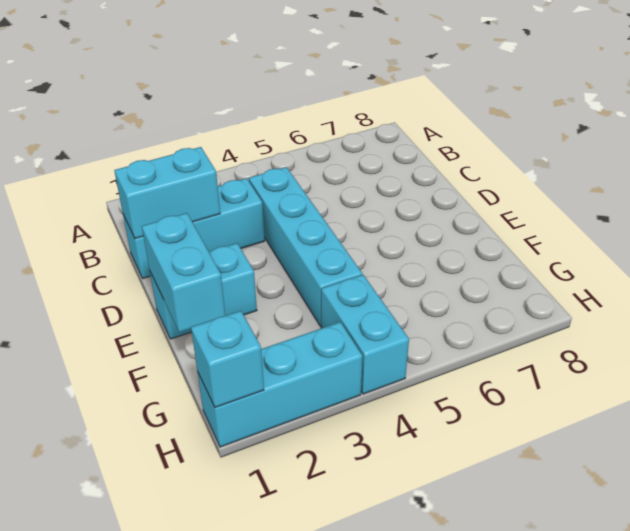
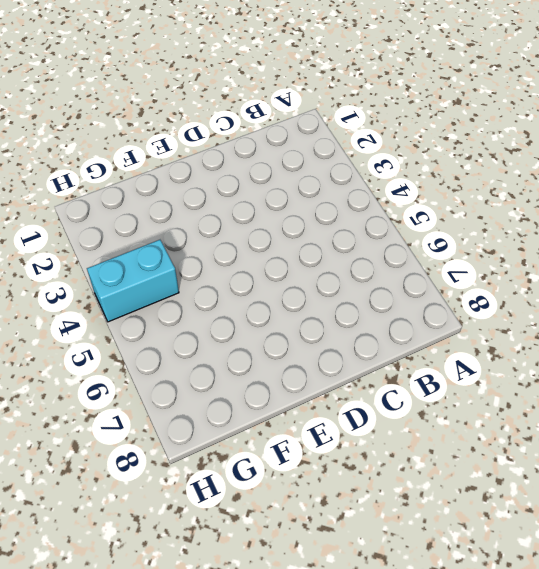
none -> cyan 1x3 brick [123,178,265,278]
none -> cyan 1x4 brick [249,167,362,326]

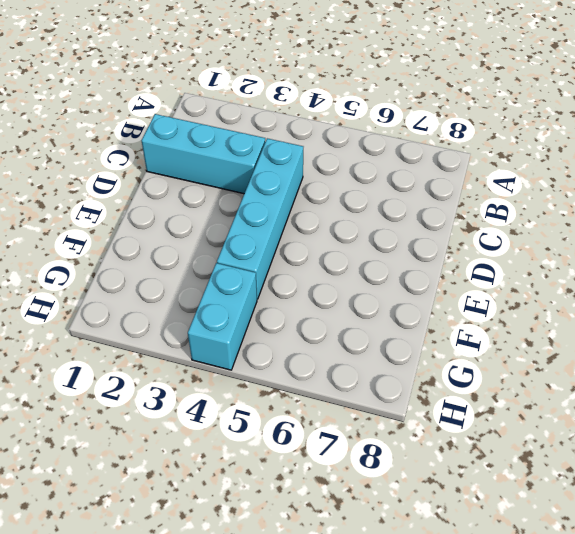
none -> cyan 1x2 brick [150,243,257,339]
none -> cyan 1x3 brick [198,322,362,447]

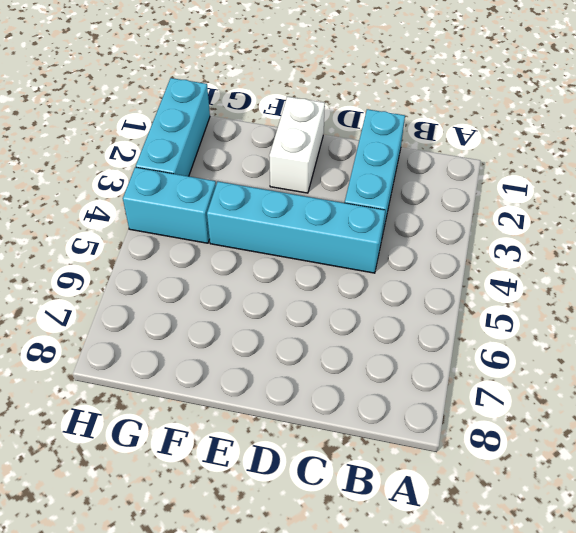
white 1x2 brick [269,97,325,193] -> cyan 1x2 brick [150,243,257,339]
none -> cyan 1x2 brick [114,147,220,239]
none -> cyan 1x2 brick [142,213,225,332]

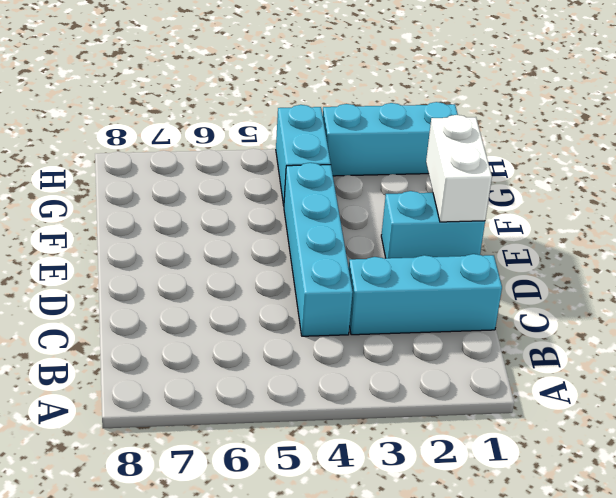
white 1x2 brick [426,115,492,222] -> cyan 1x2 brick [142,213,225,332]
none -> cyan 1x2 brick [114,147,220,239]
none -> cyan 1x1 brick [191,311,264,407]

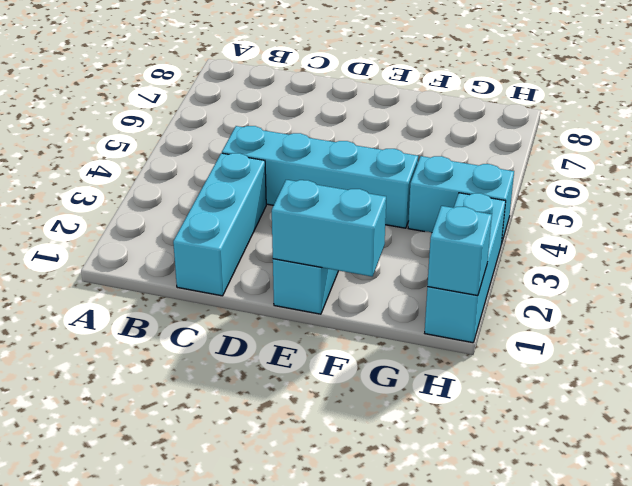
none -> cyan 1x2 brick [114,147,220,239]

